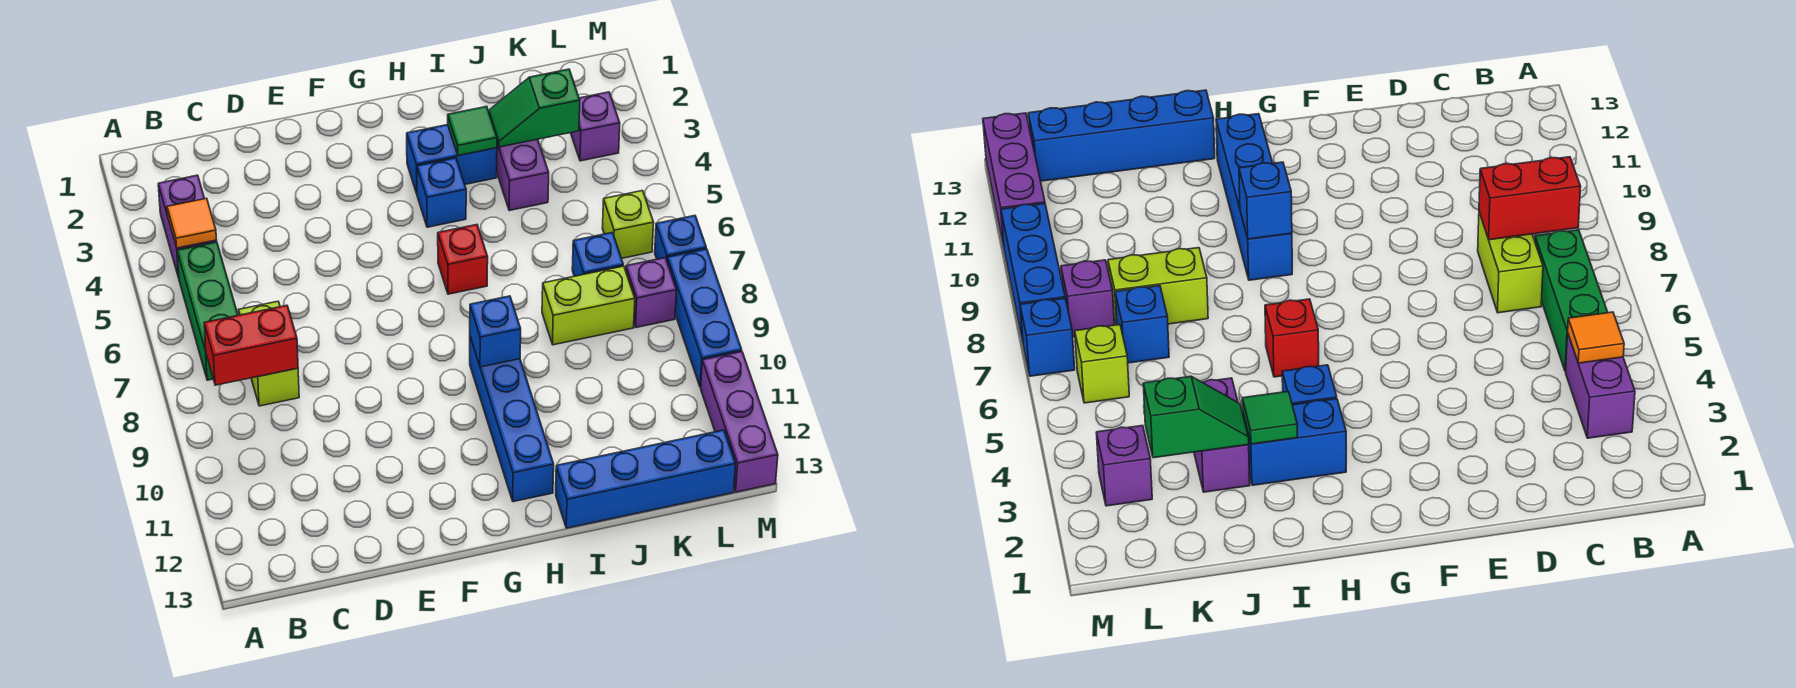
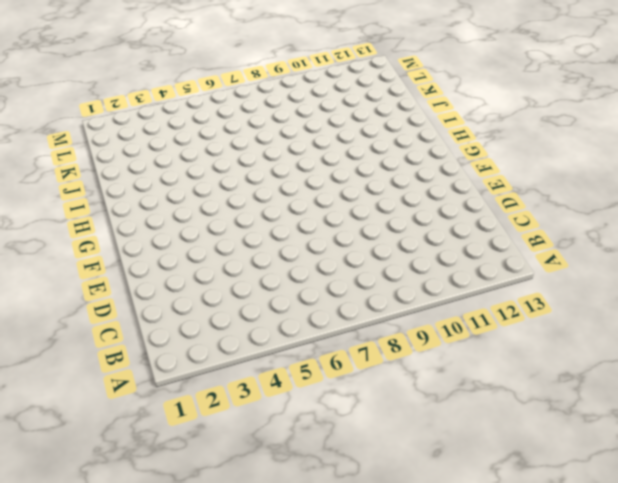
none -> purple 1x2 brick [158,175,217,278]
none -> green 1x3 brick [177,242,238,380]
none -> lime 1x2 brick [239,301,299,406]

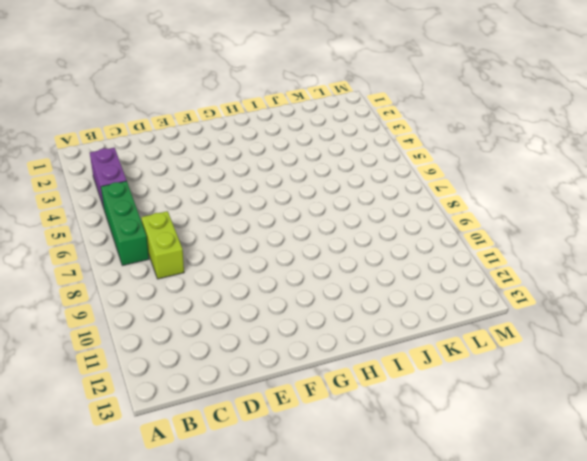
none -> blue 1x2 brick [407,125,497,194]
none -> blue 1x1 brick [417,158,466,227]
none -> red 1x1 brick [438,225,488,294]

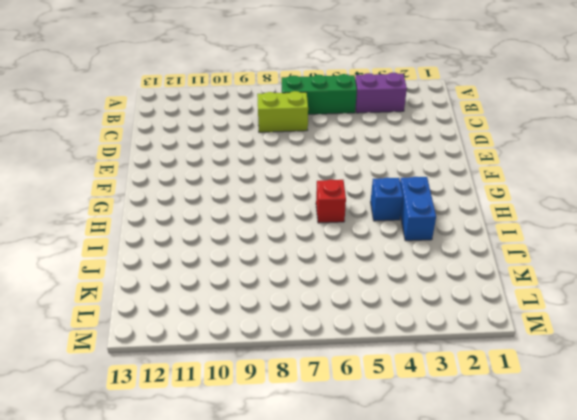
none -> blue 1x4 brick [470,337,554,502]
none -> blue 1x4 brick [556,430,735,528]
none -> purple 1x2 brick [497,139,549,211]

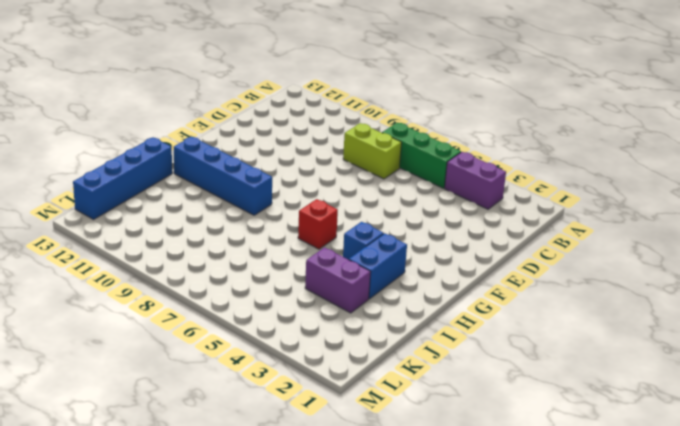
none -> lime 1x2 brick [542,266,635,345]
none -> blue 1x1 brick [572,232,623,276]
none -> purple 1x1 brick [571,92,620,161]

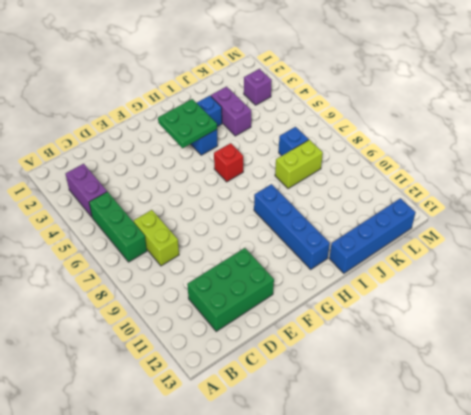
green 2x3 brick [187,248,274,331] -> none
green 2x2 plate [158,99,217,148] -> none
none -> lime 1x1 brick [602,191,654,258]
none -> purple 1x1 brick [626,258,676,327]
none -> blue 1x1 brick [655,216,706,260]

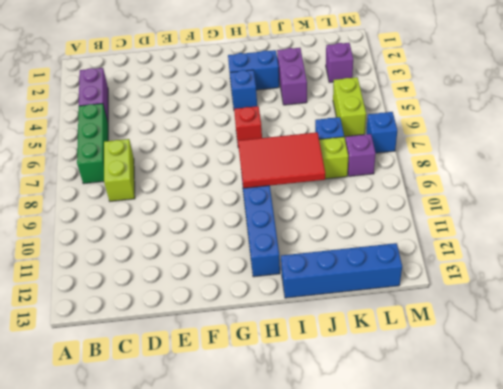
red 2x3 tile [238,132,325,188] -> blue 1x1 brick [470,296,521,367]
lime 1x2 brick [333,77,366,137] -> lime 1x1 brick [602,191,654,258]
none -> blue 1x3 brick [667,249,742,387]
none -> purple 1x3 brick [701,352,778,492]
none -> orange 1x1 tile [167,198,216,248]

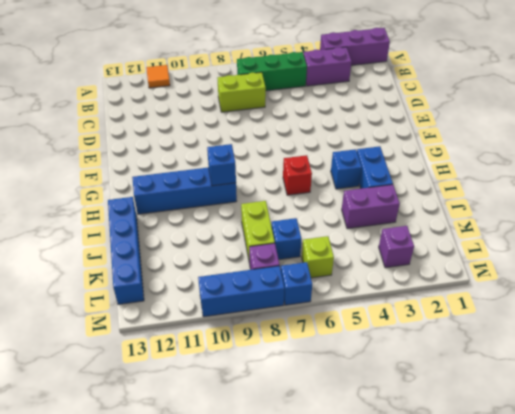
purple 1x3 brick [320,28,390,65] -> purple 1x3 brick moved to [701,352,778,492]
orange 1x1 tile [146,65,170,88] -> orange 1x1 tile moved to [167,198,216,248]
none -> red 1x2 brick [204,305,298,385]
none -> green 1x1 tile [448,106,497,155]
none -> green 1x2 slope [489,69,580,147]

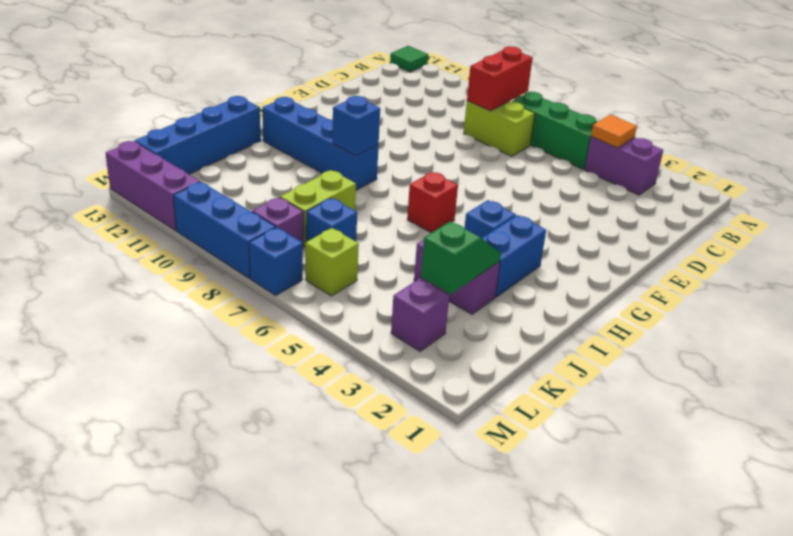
green 1x1 tile [390,46,428,72] -> green 1x1 tile moved to [448,106,497,155]

